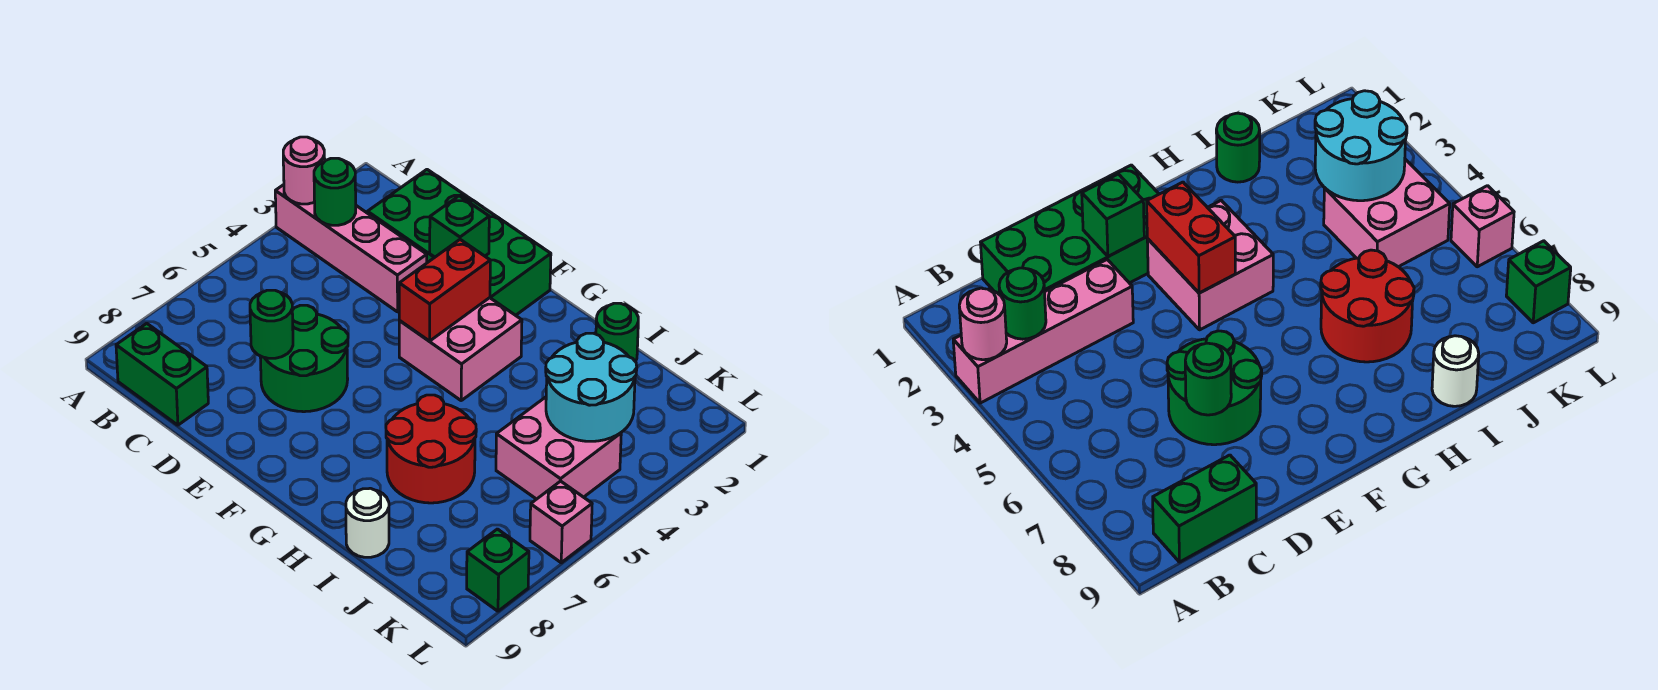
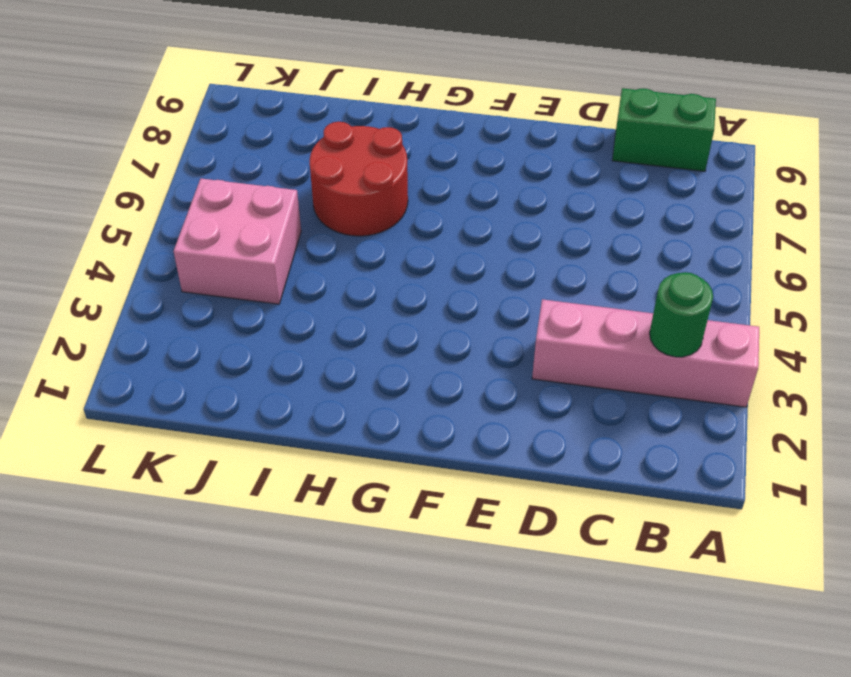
none -> green 2x4 brick [367,170,551,315]
none -> green 2x2 round brick [260,305,348,412]
none -> pink 2x2 brick [399,298,522,400]

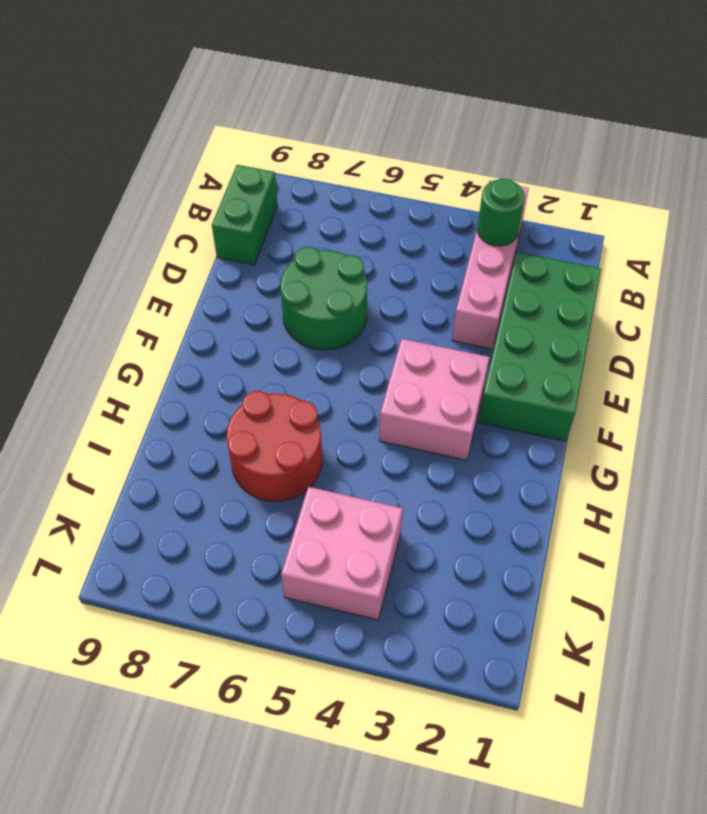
none -> green 1x1 round brick [596,303,638,362]
none -> white 1x1 round brick [346,488,389,557]
none -> pink 1x1 brick [530,481,592,563]

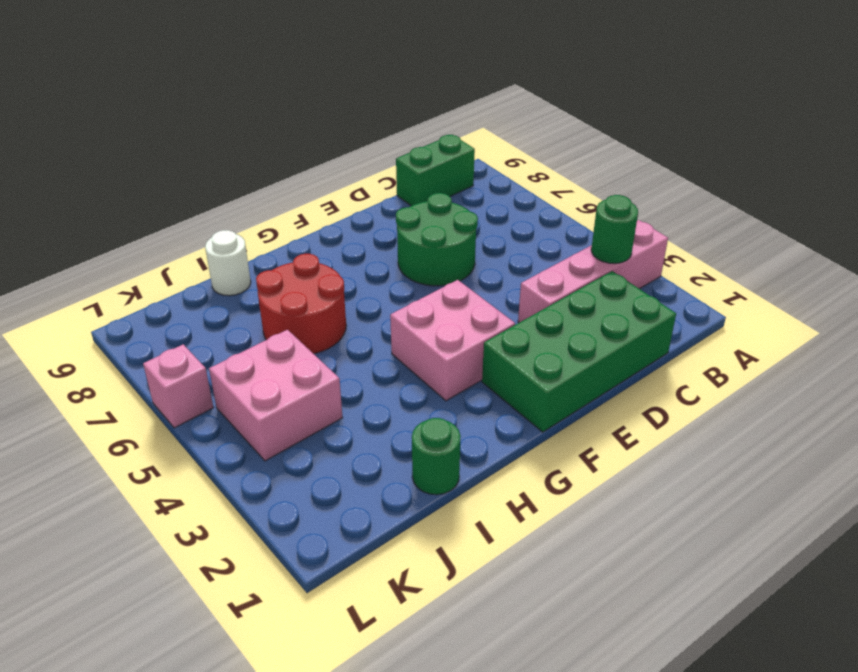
none -> green 1x1 brick [467,529,529,611]
none -> pink 1x1 round brick [283,137,325,204]
none -> green 1x1 round brick [250,290,293,358]

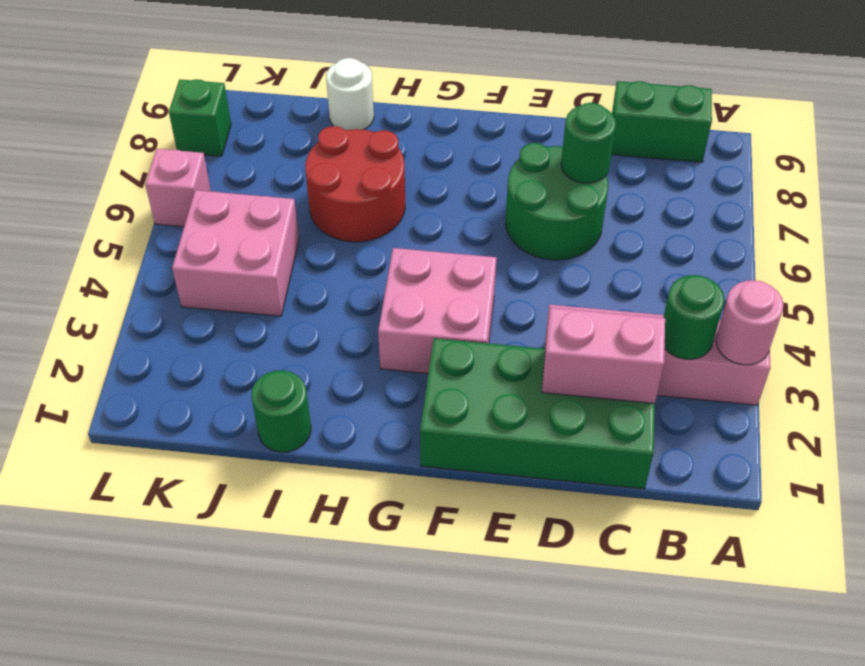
pink 1x2 brick [542,308,665,403] -> none
none -> green 1x1 brick [430,196,489,257]
none -> red 1x2 brick [399,240,490,341]
none -> cyan 2x2 round brick [546,333,637,441]

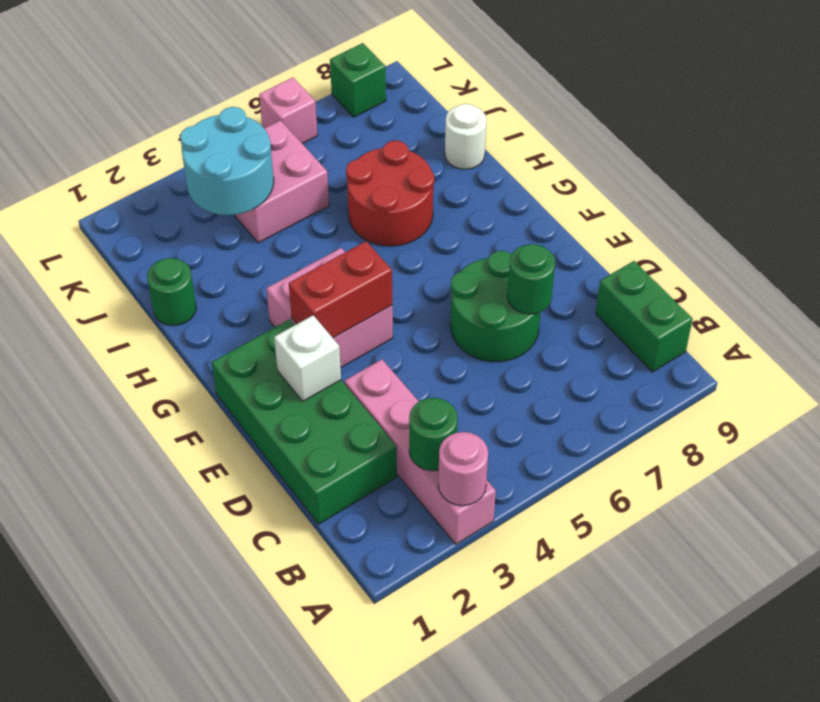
white 1x1 brick [274,316,341,401] -> green 1x1 brick [430,196,489,257]

